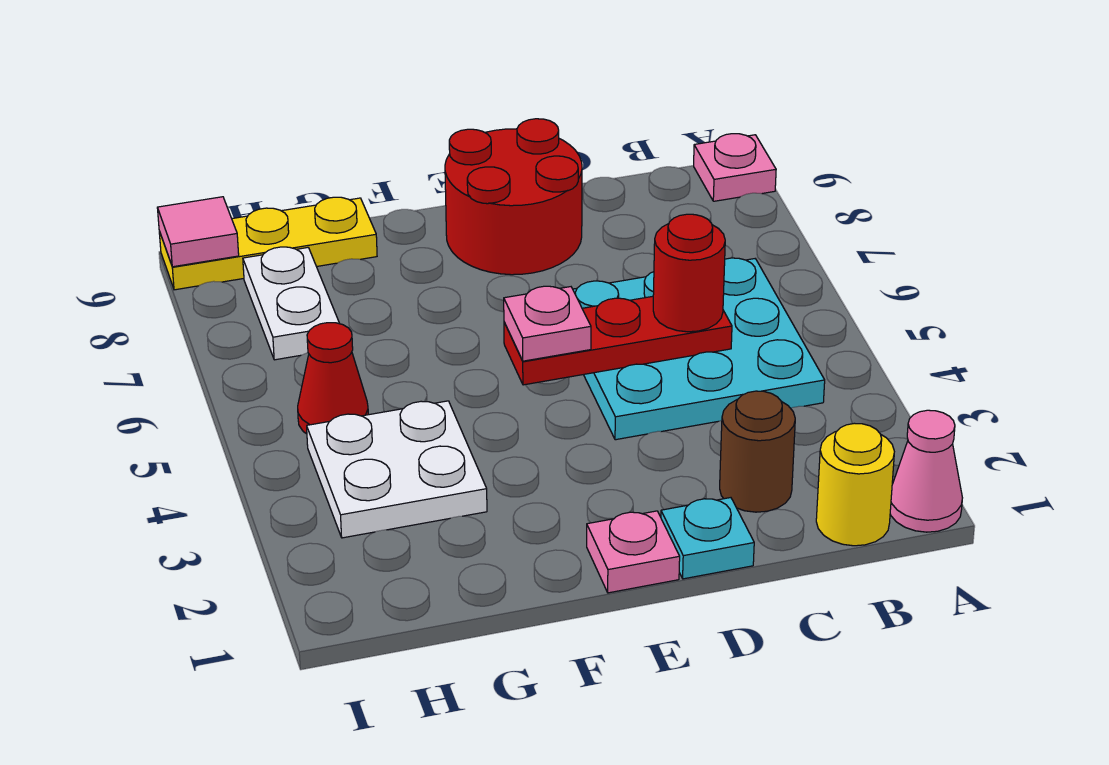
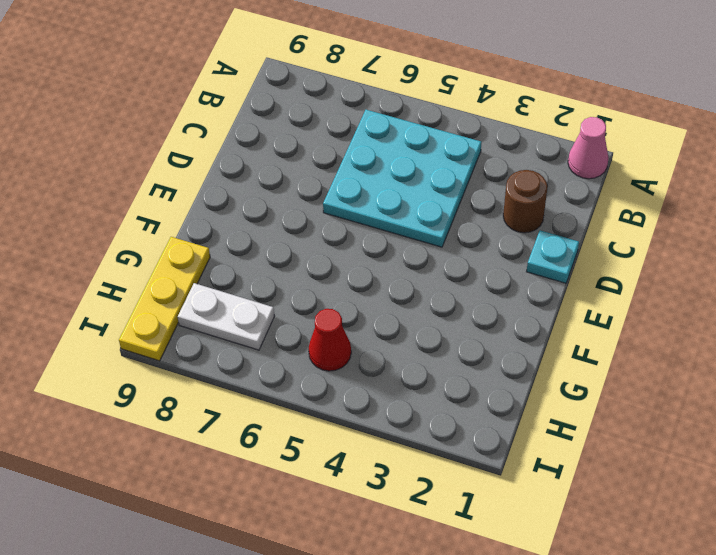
none -> pink 1x1 plate [694,134,776,201]
none -> yellow 1x1 round brick [816,423,894,546]
none -> red 2x2 round brick [445,119,582,275]

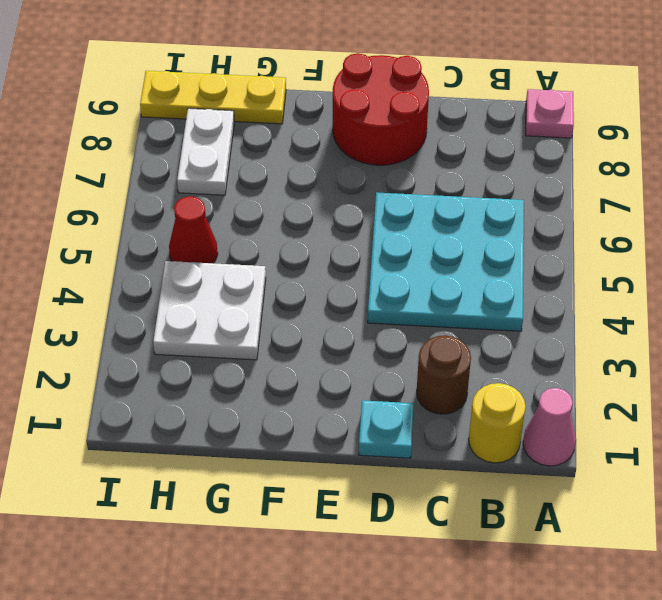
none -> pink 1x1 plate [587,511,680,593]
none -> red 1x3 plate [504,296,732,385]
none -> pink 1x1 tile [157,197,239,267]

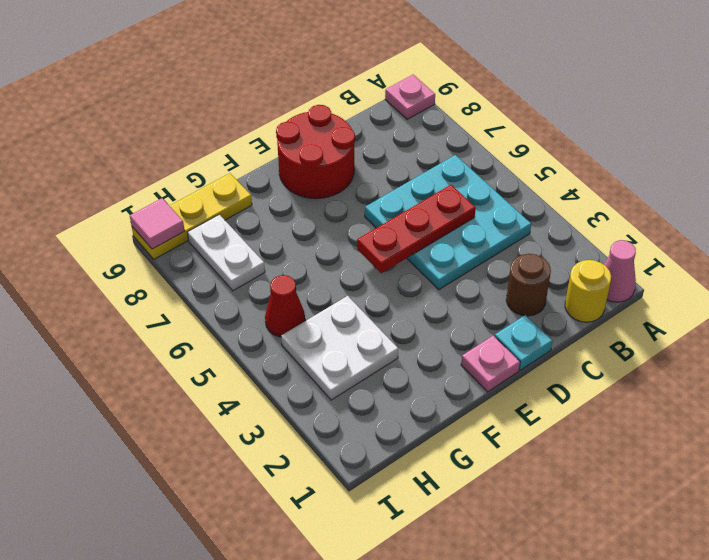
none -> red 1x1 round brick [653,214,725,332]
none -> pink 1x1 plate [504,286,591,361]

